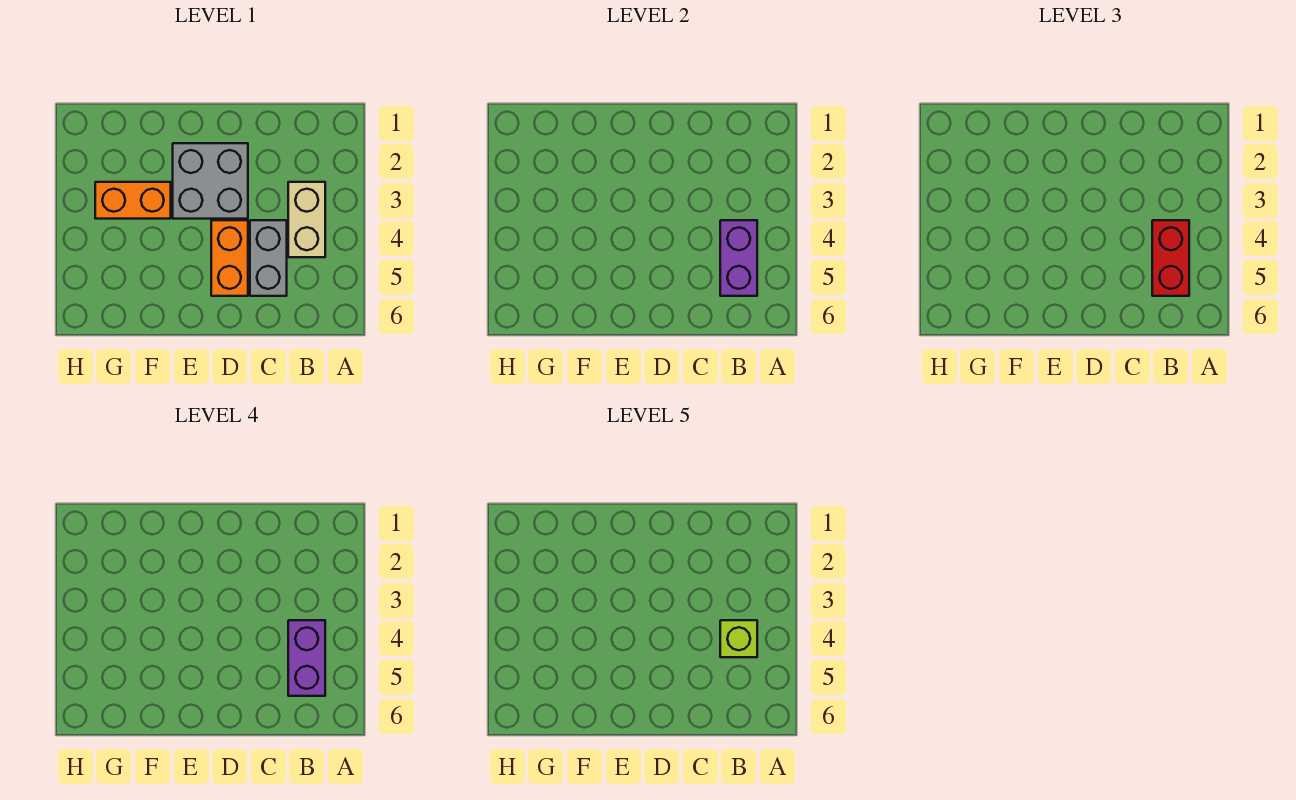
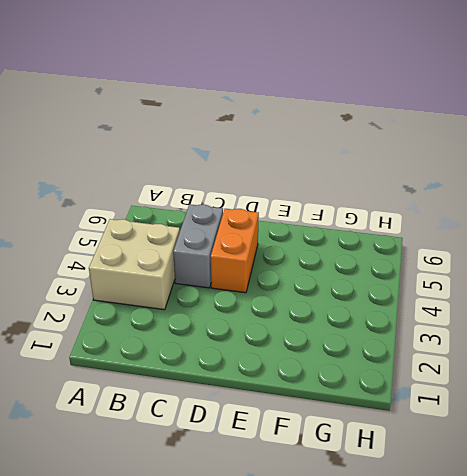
tan 2x2 brick [89,219,180,310] -> tan 1x2 brick [288,182,325,257]
none -> grey 2x2 brick [173,143,248,219]
none -> orange 1x2 brick [95,182,171,219]

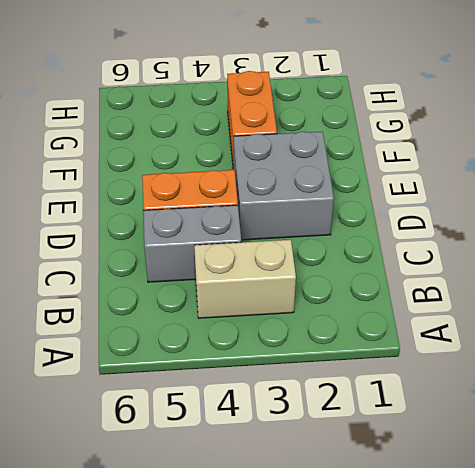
none -> purple 1x2 brick [720,220,757,296]
none -> red 1x2 brick [1152,220,1189,296]

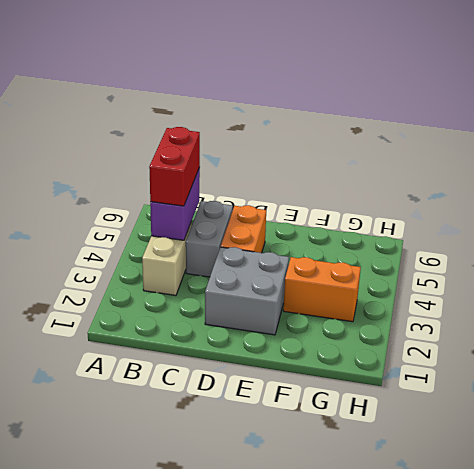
none -> purple 1x2 brick [288,620,325,696]
none -> lime 1x1 brick [720,620,757,657]

